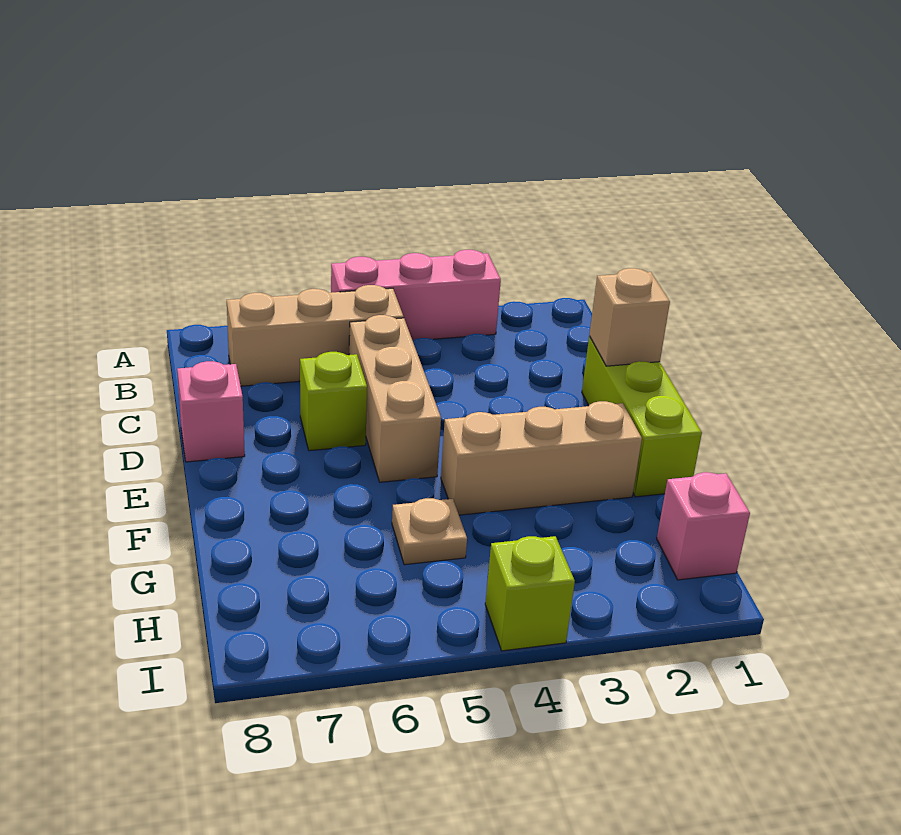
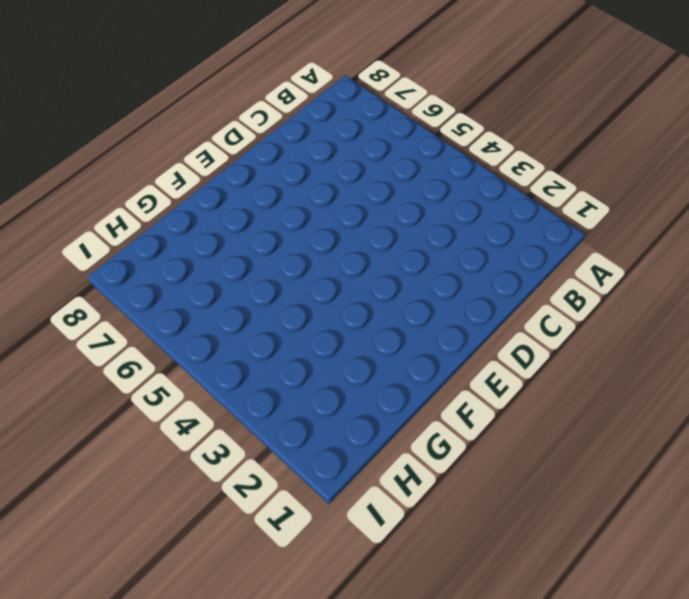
none -> pink 1x3 brick [331,250,501,340]
none -> tan 1x3 brick [227,285,404,386]

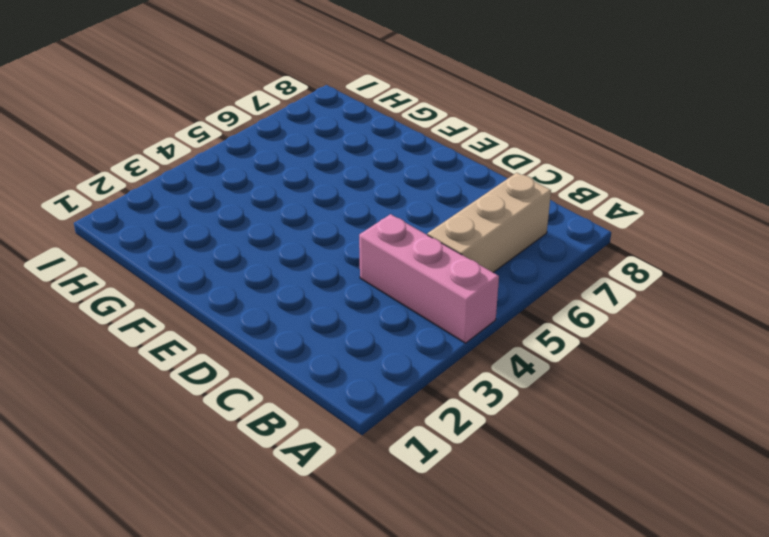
pink 1x3 brick [359,214,499,343] -> pink 1x3 brick turned to [331,250,501,340]
none -> tan 1x3 brick [349,315,441,482]
none -> lime 1x3 brick [582,336,702,497]

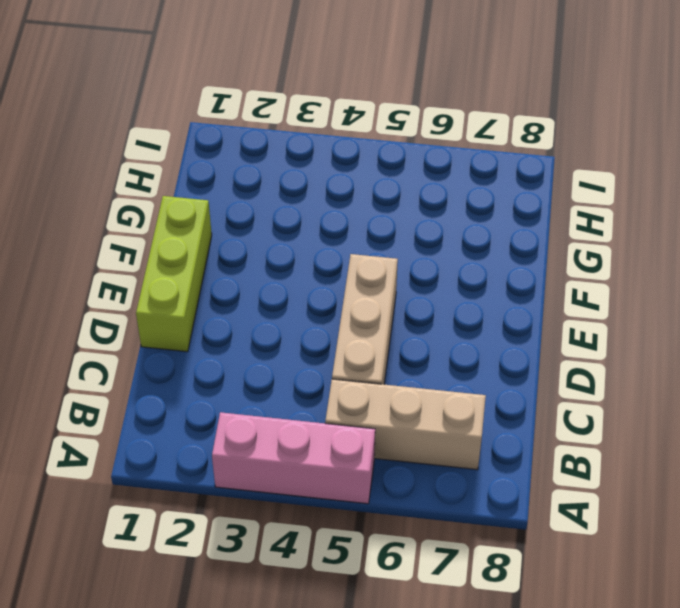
none -> lime 1x1 brick [300,352,367,451]
none -> pink 1x1 brick [177,361,245,462]

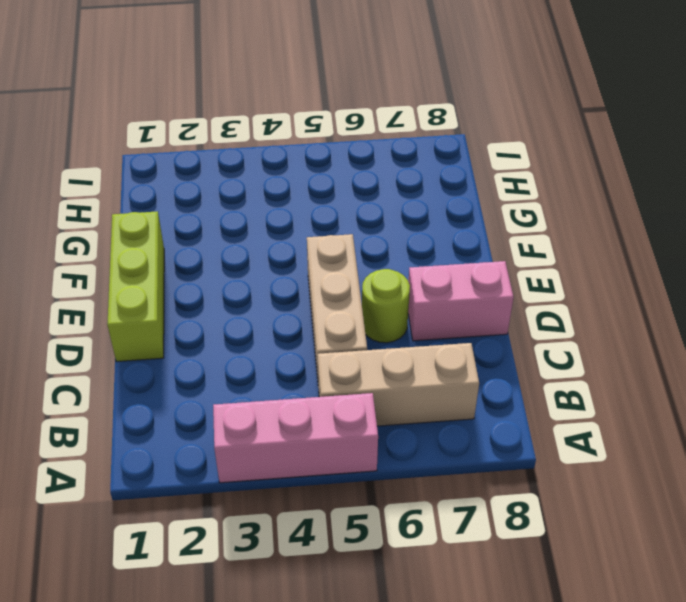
lime 1x1 round brick [362,269,410,343] -> lime 1x1 brick [300,352,367,451]
pink 1x2 brick [408,261,514,341] -> pink 1x1 brick [177,361,245,462]
none -> tan 1x3 brick [441,401,642,515]
none -> tan 1x1 plate [392,498,467,565]

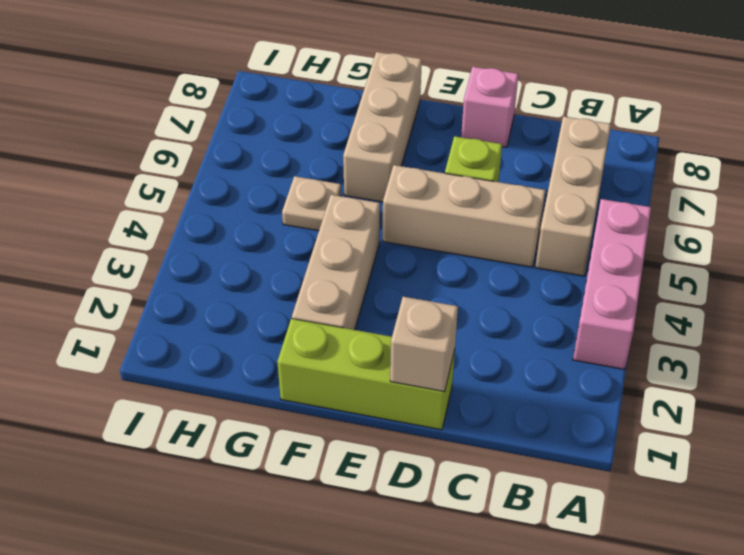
tan 1x3 brick [343,52,422,202] -> none
none -> pink 1x1 brick [657,472,750,580]
none -> lime 1x1 brick [485,536,575,651]

